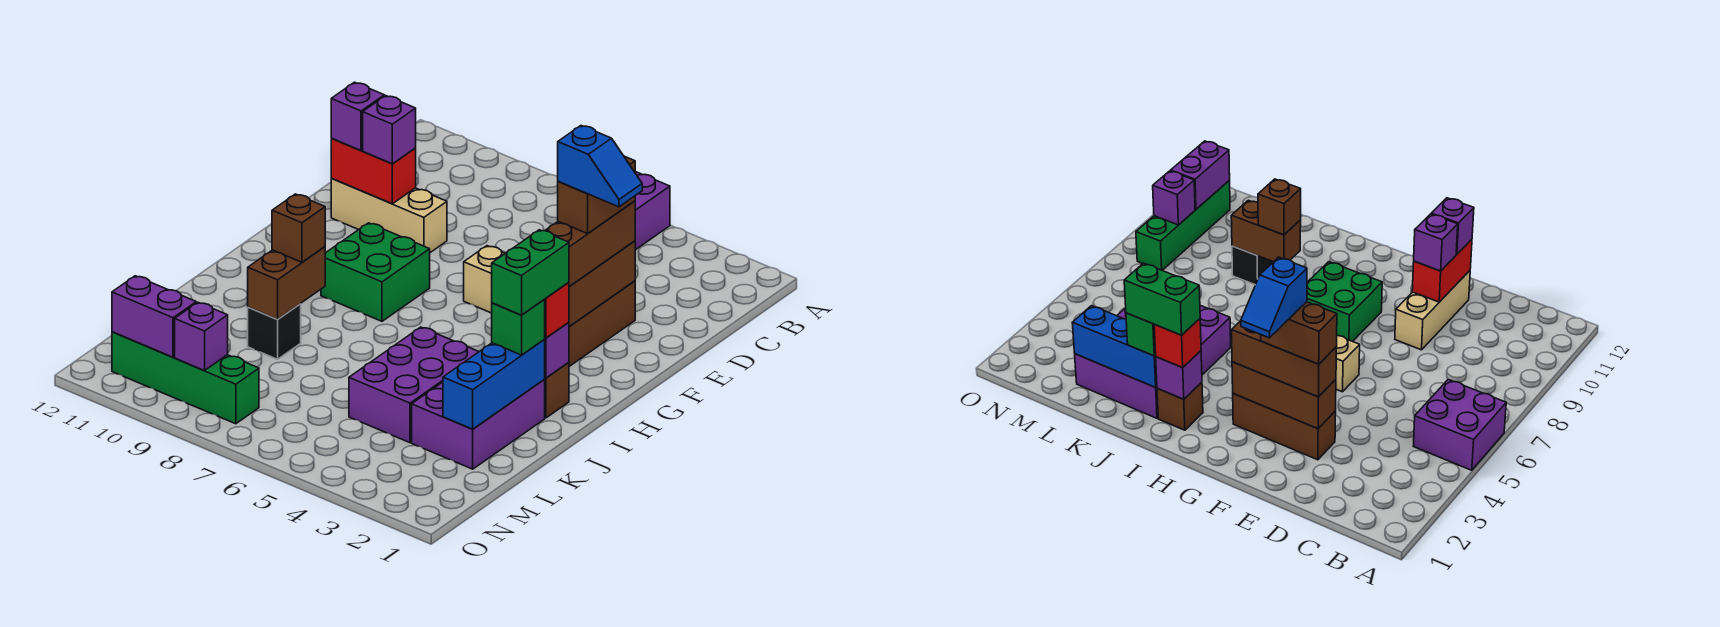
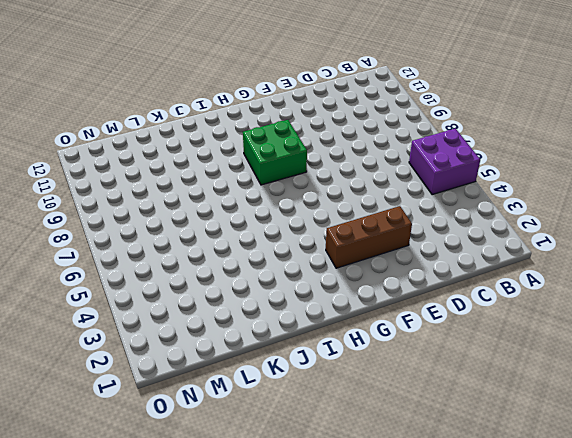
none -> tan 1x3 brick [331,179,447,253]
none -> tan 1x1 brick [464,246,505,313]
none -> brown 1x1 brick [544,362,569,418]

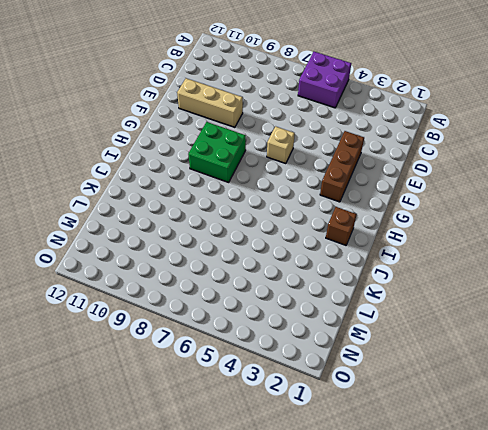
none -> purple 2x3 brick [412,380,545,469]
none -> purple 2x3 brick [349,327,479,443]
none -> black 1x1 brick [248,304,301,359]

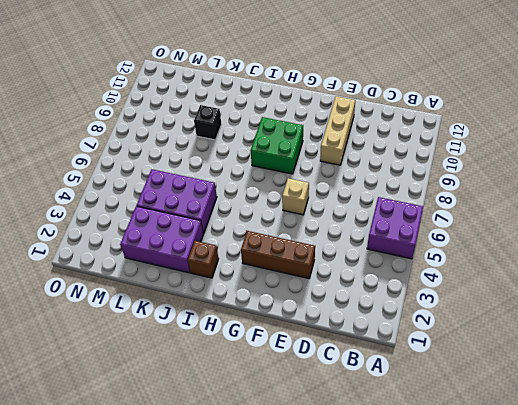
none -> green 1x4 brick [112,332,259,424]
none -> brown 1x3 brick [569,241,635,326]
none -> red 1x2 brick [331,139,416,204]

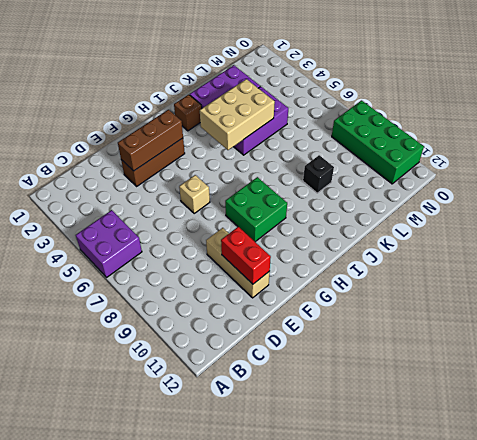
tan 2x3 brick [200,79,275,150] -> none
green 2x4 brick [332,100,424,184] -> green 1x4 brick [112,332,259,424]
none -> purple 1x1 brick [544,322,569,378]
none -> blue 1x3 brick [443,340,545,429]
none -> brown 1x2 brick [248,247,325,319]

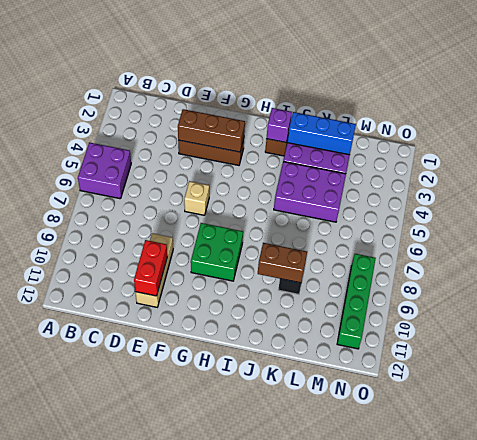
none -> purple 1x1 brick [175,302,228,371]
none -> purple 1x2 brick [112,276,196,357]
none -> brown 1x3 brick [545,201,635,286]

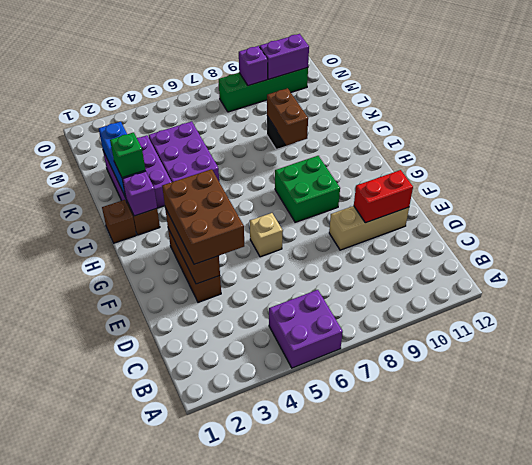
brown 2x3 brick [162,169,244,264] -> brown 1x3 brick [545,201,635,286]
brown 1x1 brick [102,200,136,243] -> brown 1x1 brick moved to [272,194,325,262]
none -> purple 1x1 brick [363,96,416,164]
none -> purple 1x1 brick [331,82,384,151]
none -> red 1x1 brick [544,282,569,338]

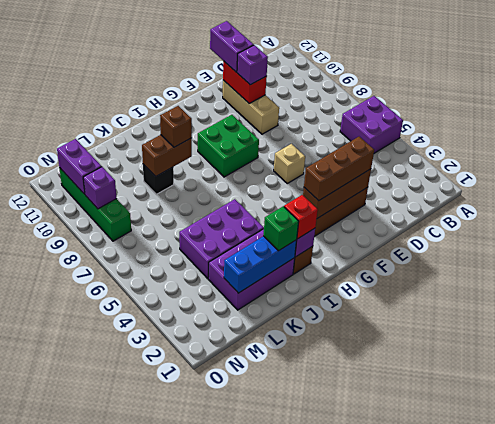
purple 1x2 brick [210,21,254,72] -> purple 1x1 brick [331,82,384,151]
none -> brown 1x2 brick [558,156,635,234]
none -> green 1x2 brick [492,230,569,315]
none -> blue 1x2 slope [558,126,642,207]

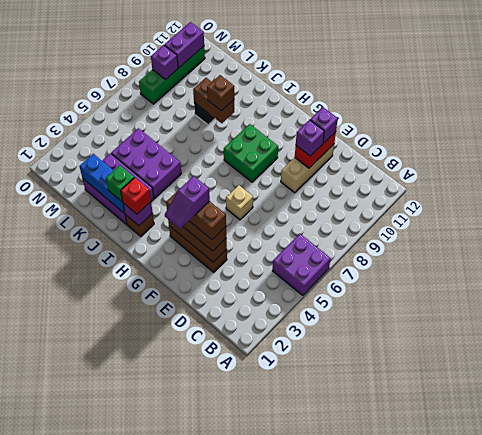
purple 1x2 slope [165,176,210,229] -> blue 1x2 slope [558,126,642,207]
none -> green 1x2 brick [492,230,569,315]

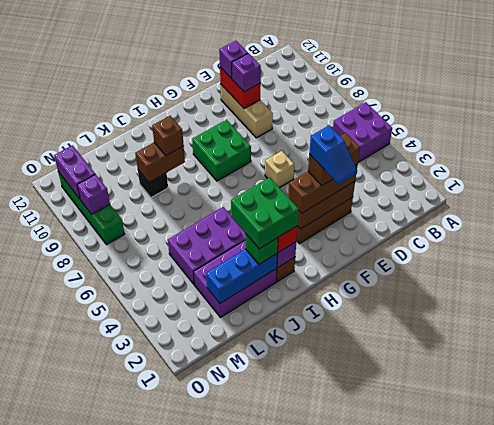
green 2x2 brick [231,177,299,249] -> green 1x2 brick [492,230,569,315]

